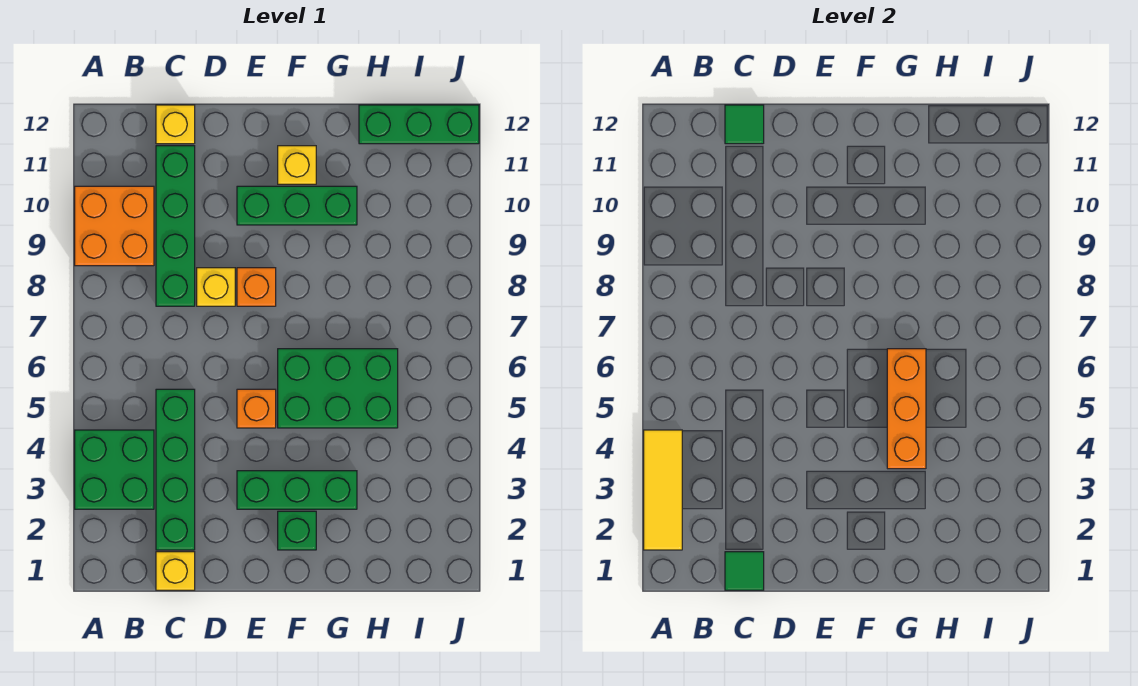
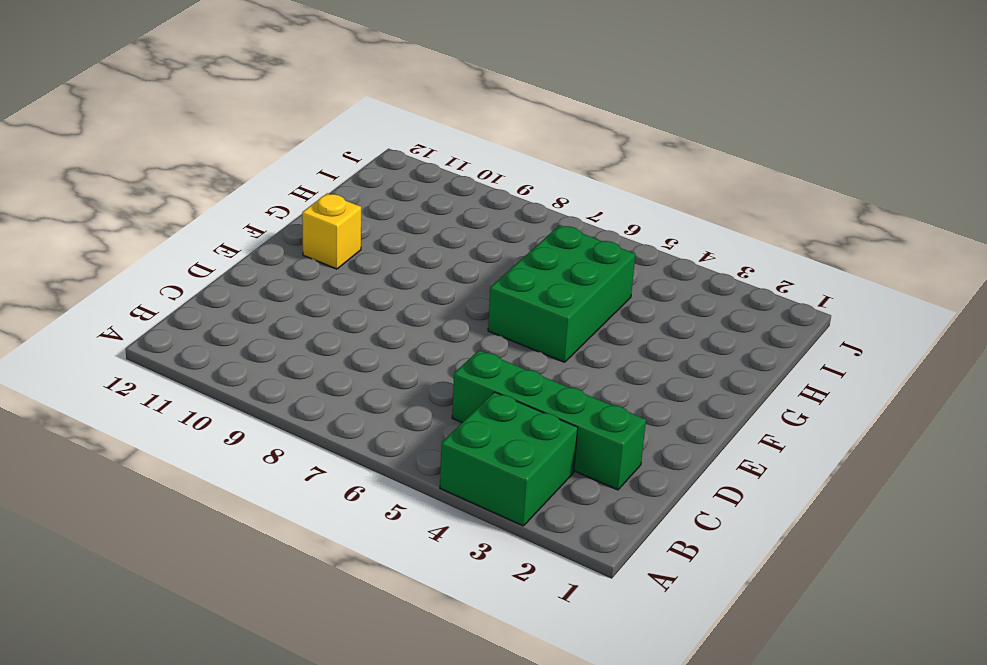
none -> orange 2x2 brick [75,186,154,266]
none -> yellow 1x1 brick [156,552,195,590]
none -> green 1x4 brick [156,146,195,306]

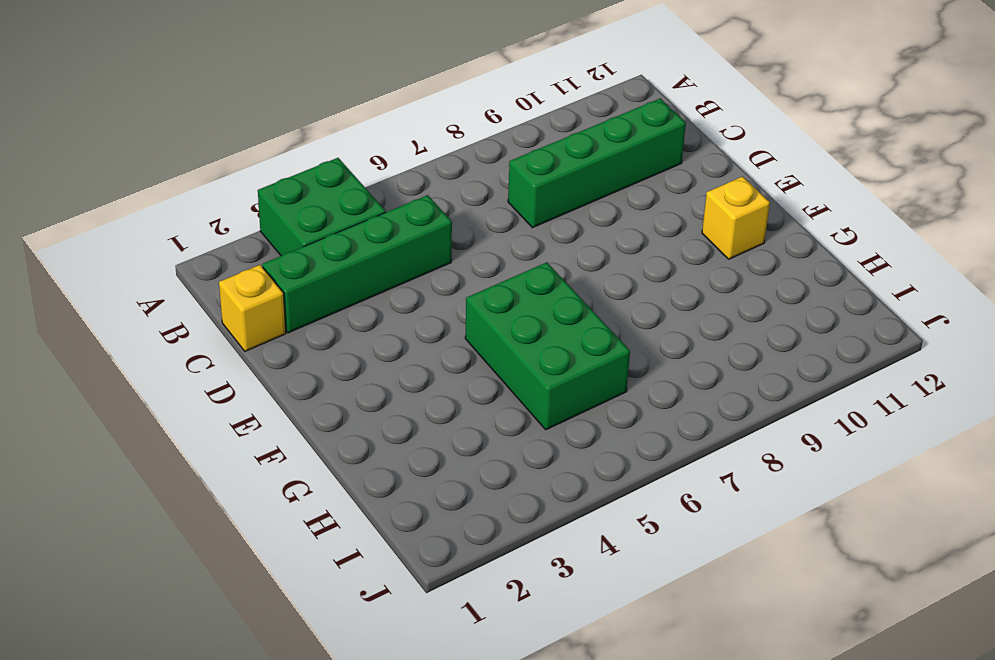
none -> orange 2x2 brick [75,186,154,266]
none -> yellow 1x1 brick [156,105,195,144]
none -> yellow 1x1 brick [197,268,235,306]

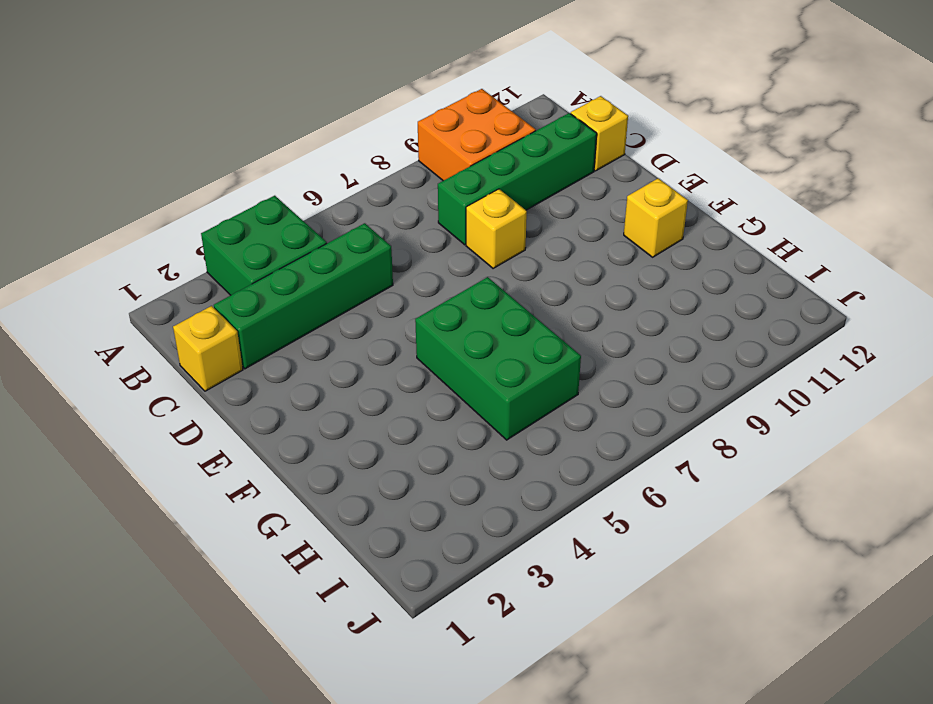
none -> green 1x3 brick [237,471,357,509]
none -> orange 1x1 brick [237,389,276,428]
none -> orange 1x1 brick [237,268,276,306]

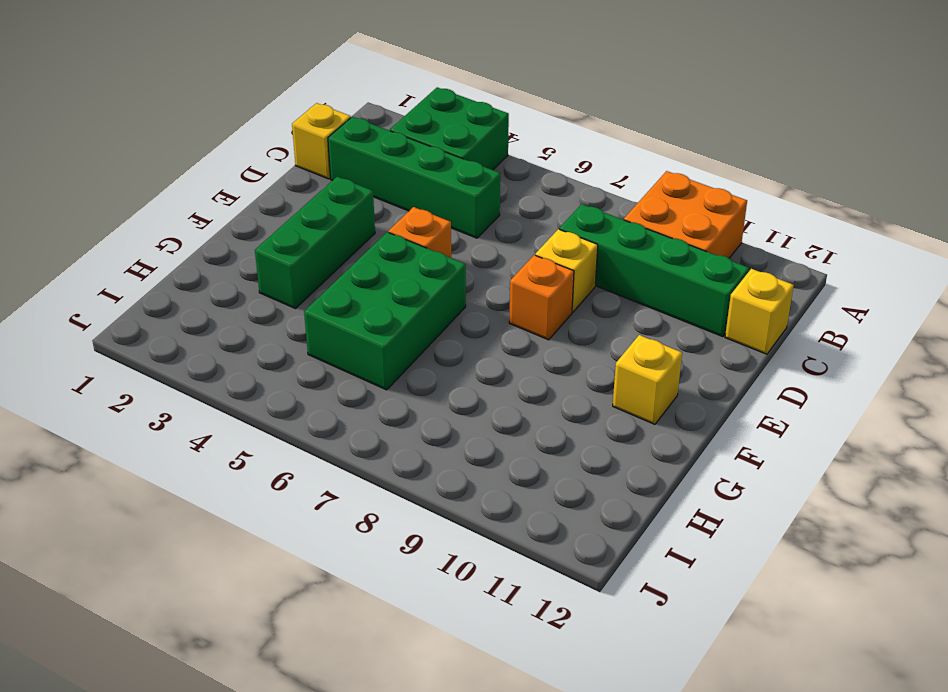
none -> green 1x3 brick [237,186,357,225]
none -> green 1x1 brick [278,511,316,550]
none -> green 1x3 brick [359,105,479,144]

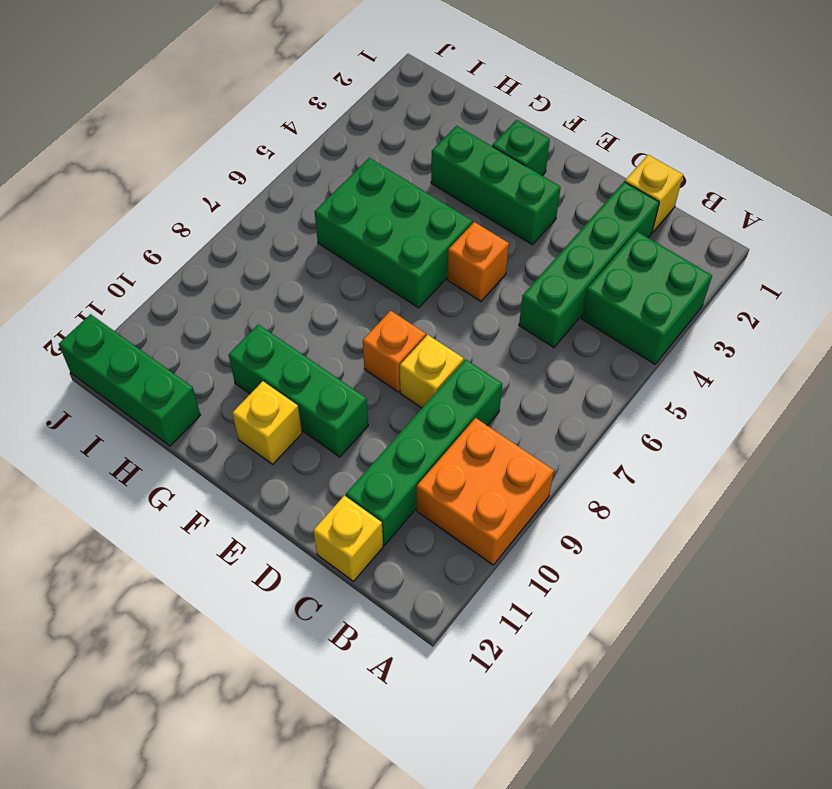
none -> yellow 1x3 tile [644,430,682,550]
none -> green 1x1 tile [725,552,764,590]
none -> green 1x1 tile [725,105,764,144]

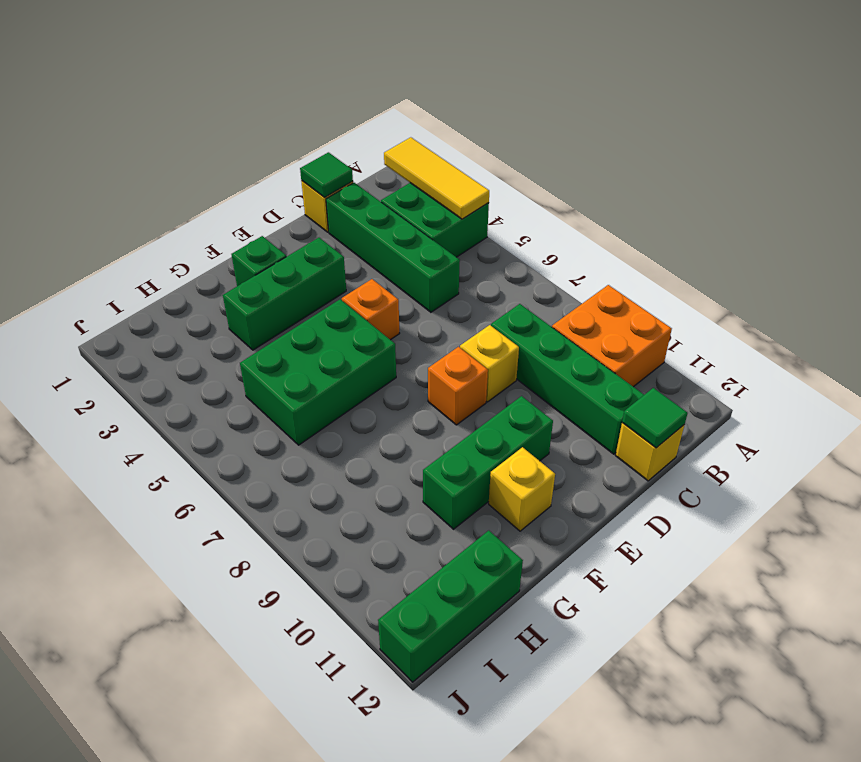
none -> orange 1x3 brick [887,349,926,469]

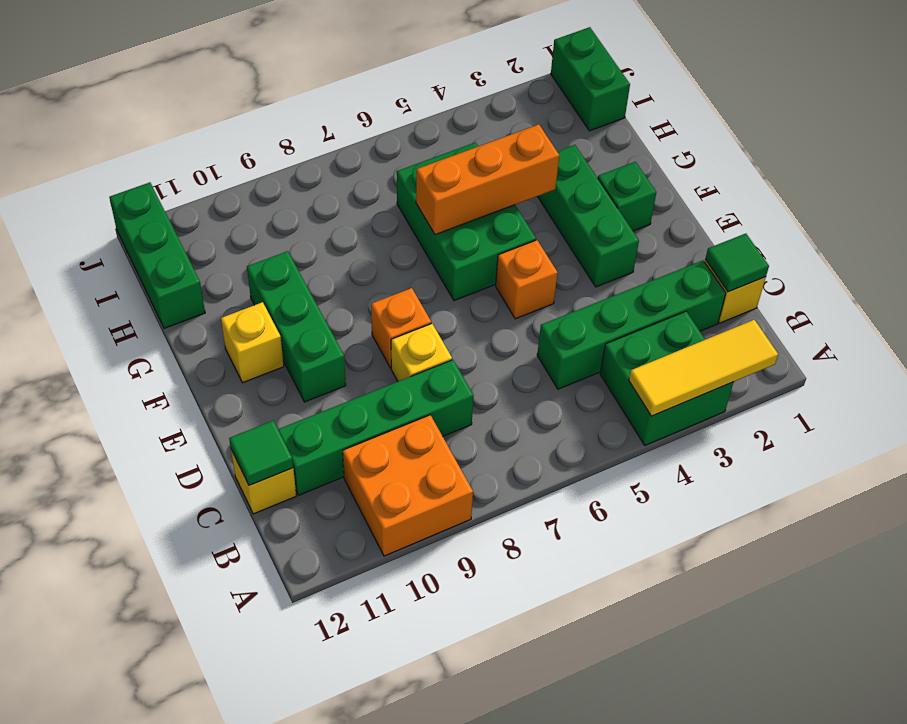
green 1x2 brick [551,27,630,131] -> none

